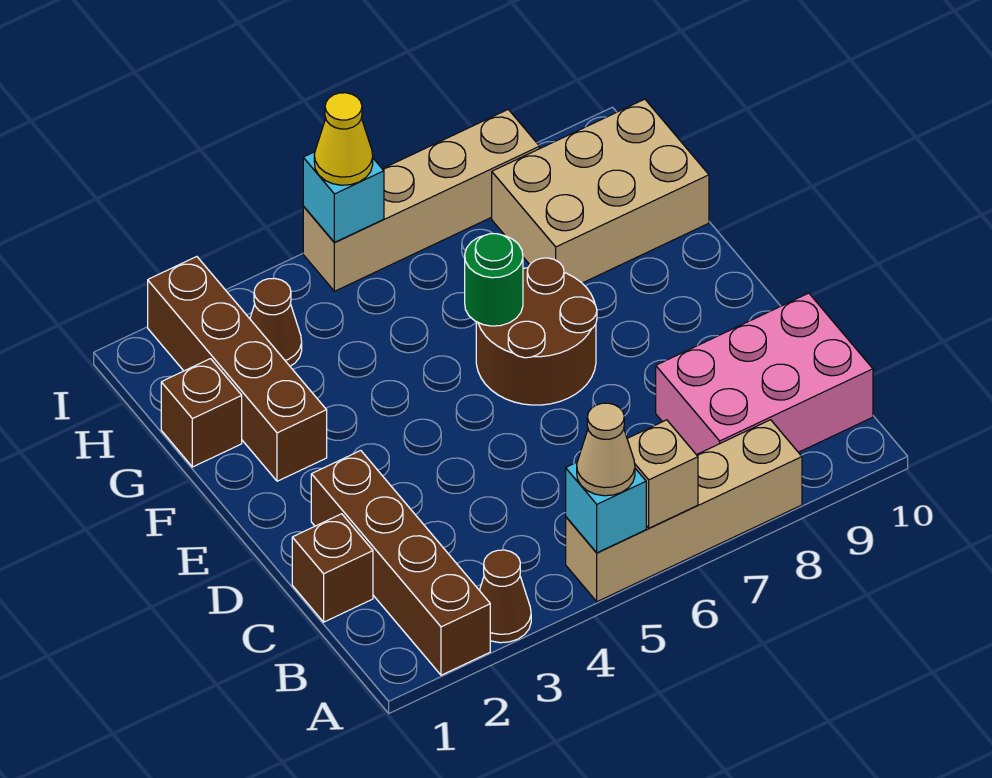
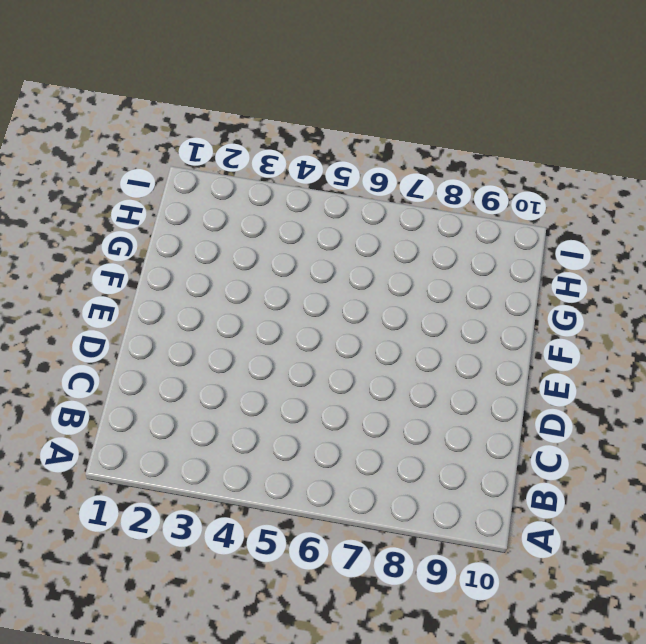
none -> brown 1x4 brick [311,451,490,675]
none -> brown 1x1 cone [479,550,531,643]
none -> tan 1x4 brick [566,420,802,602]

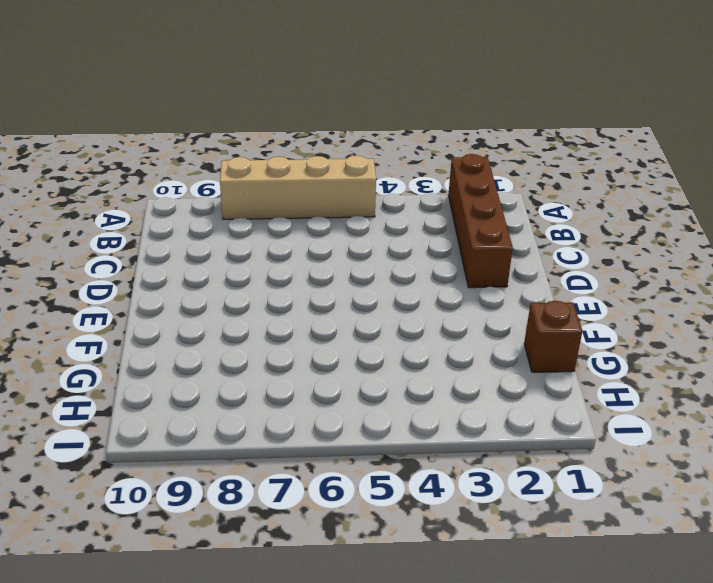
none -> brown 1x1 cone [479,550,531,643]
none -> pink 2x3 brick [656,293,873,455]
none -> brown 1x1 brick [292,514,373,622]

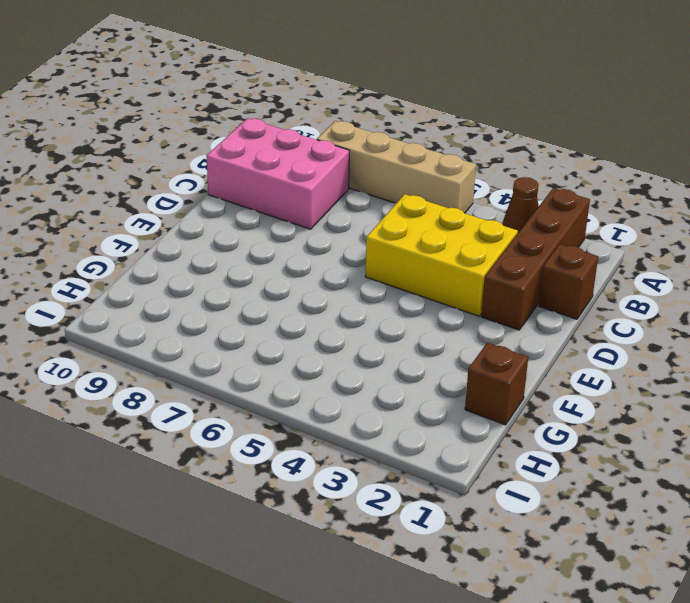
yellow 2x3 brick [365,194,518,316] -> none
none -> brown 2x2 round brick [476,258,597,405]
none -> brown 1x4 brick [148,257,327,481]
none -> tan 2x3 brick [492,99,709,283]

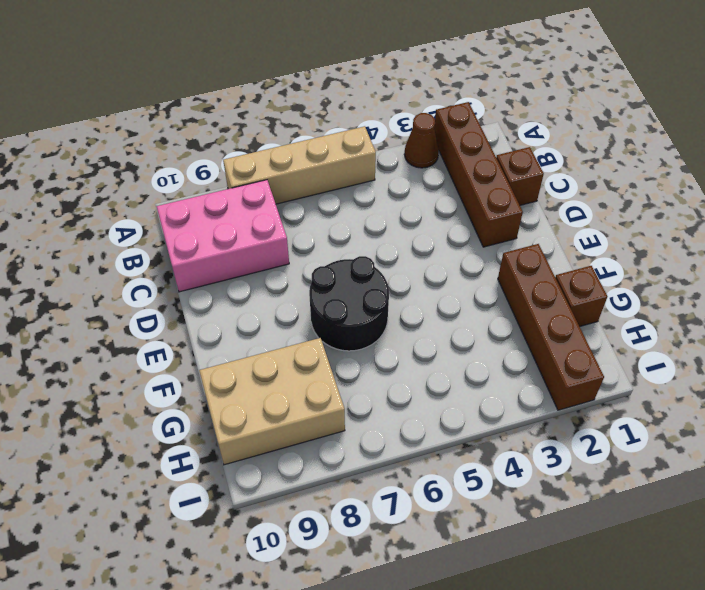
black 2x2 round brick [309,256,389,351] -> brown 2x2 round brick [476,258,597,405]
none -> brown 1x1 cone [250,278,302,366]
none -> tan 1x4 brick [303,109,540,291]
none -> cyan 1x1 brick [566,462,646,553]

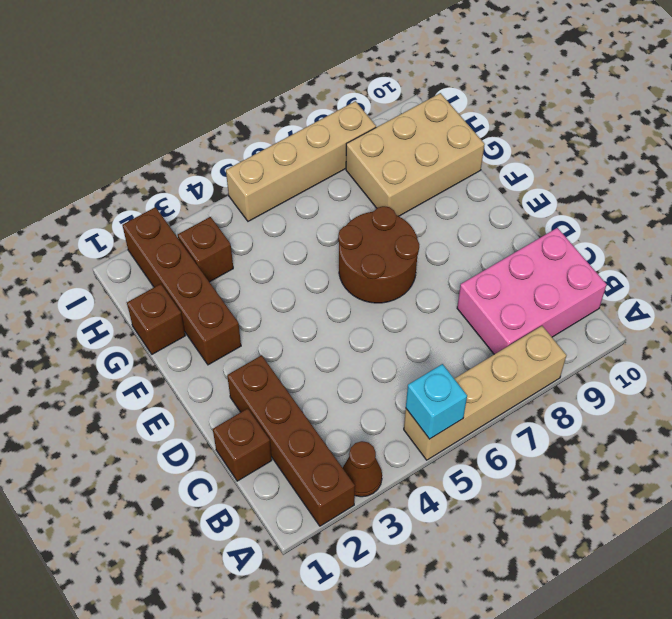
brown 1x1 brick [178,217,233,282] -> brown 1x1 cone [250,278,302,366]
none -> tan 1x1 brick [627,420,698,528]
none -> green 1x1 round brick [465,234,523,326]
none -> cyan 1x1 brick [303,152,384,242]

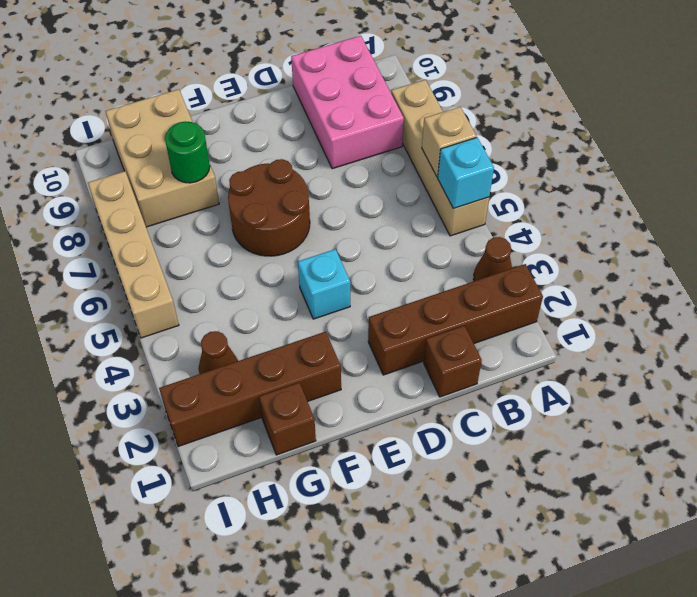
cyan 1x1 brick [298,249,350,319] -> cyan 1x1 brick moved to [303,152,384,242]
green 1x1 round brick [165,122,210,183] -> green 1x1 round brick moved to [465,234,523,326]
none -> tan 1x1 cone [577,403,635,496]
none -> yellow 1x1 cone [314,93,373,185]

